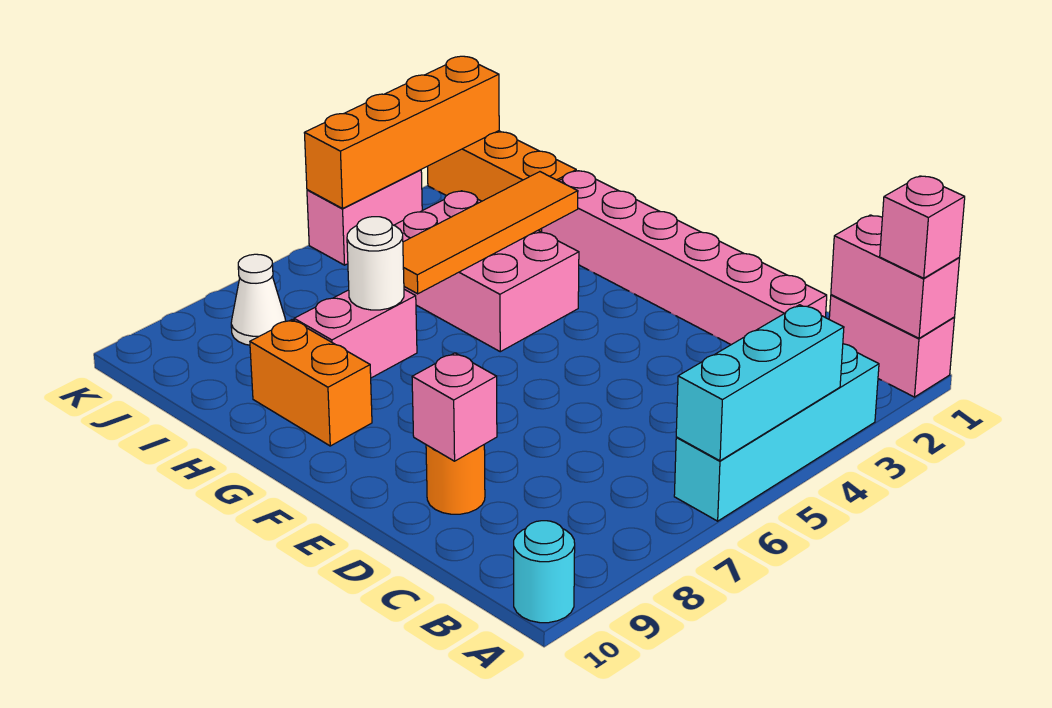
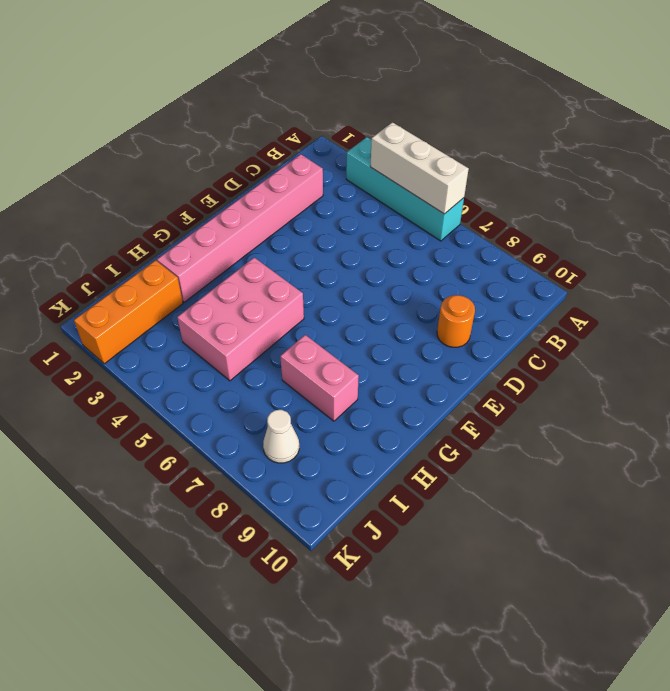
white 1x3 brick [370,122,469,214] -> cyan 1x3 brick [676,305,844,461]
none -> pink 1x2 brick [829,295,954,397]
none -> cyan 1x1 round brick [514,521,575,623]
none -> orange 1x2 brick [250,320,372,446]

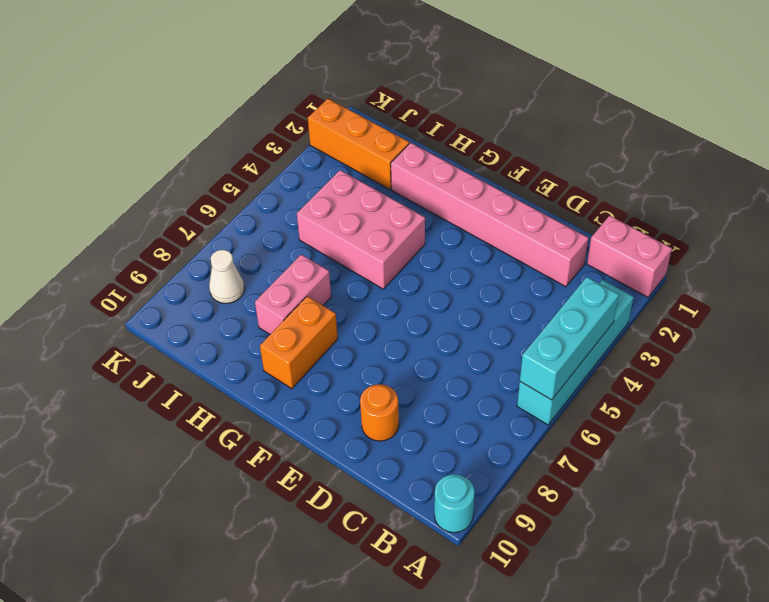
orange 1x2 brick [260,296,338,389] -> orange 1x2 brick turned to [250,320,372,446]
none -> pink 1x2 brick [307,170,422,265]
none -> pink 1x2 brick [831,215,960,338]
none -> pink 1x1 brick [412,353,497,461]

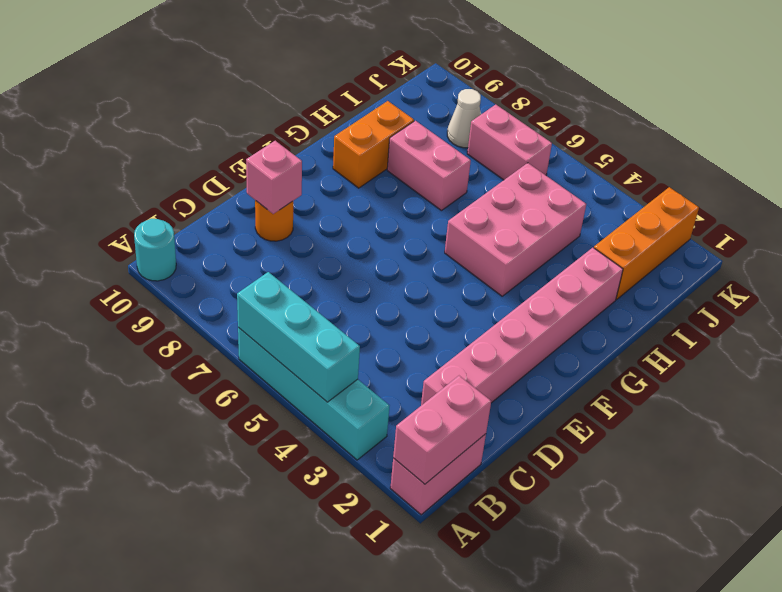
pink 1x2 brick [467,104,552,180] -> pink 1x2 brick moved to [307,170,422,265]
none -> orange 1x4 tile [403,172,578,294]
none -> white 1x1 round brick [347,217,404,310]
none -> orange 1x4 brick [304,56,499,208]

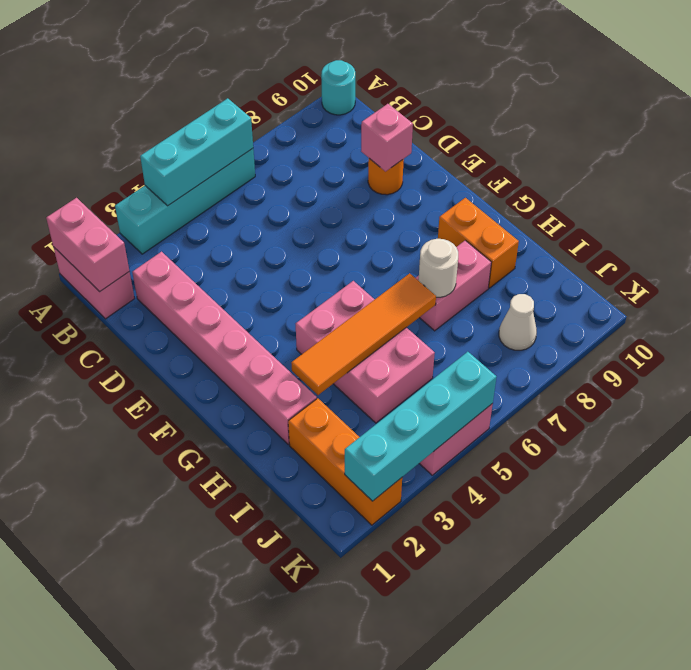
cyan 1x4 brick [345,352,496,501] -> orange 1x4 brick [304,56,499,208]
none -> pink 1x1 brick [880,176,965,278]

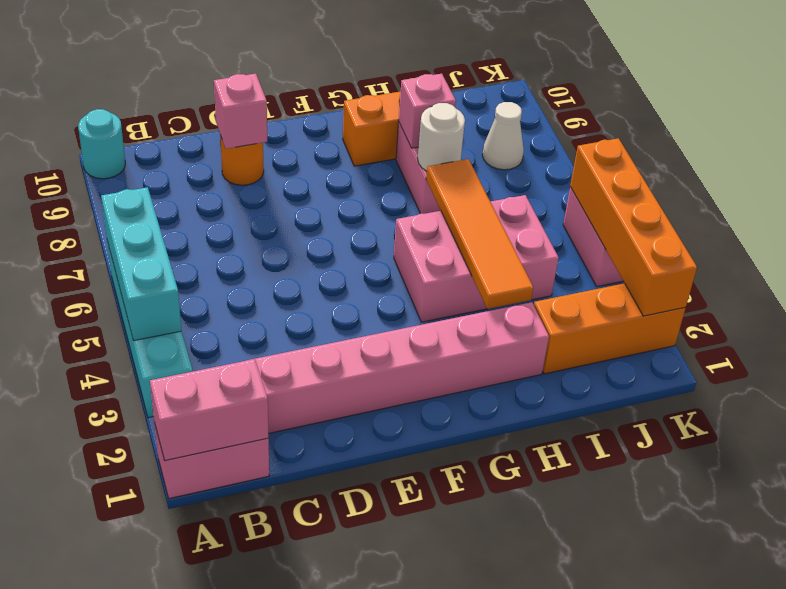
pink 1x1 brick [399,74,456,148] -> pink 1x1 brick moved to [880,176,965,278]

